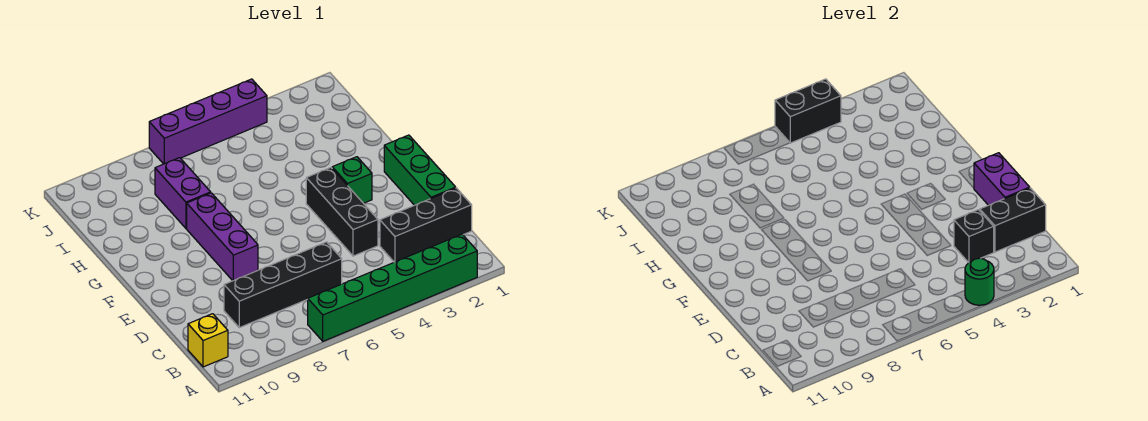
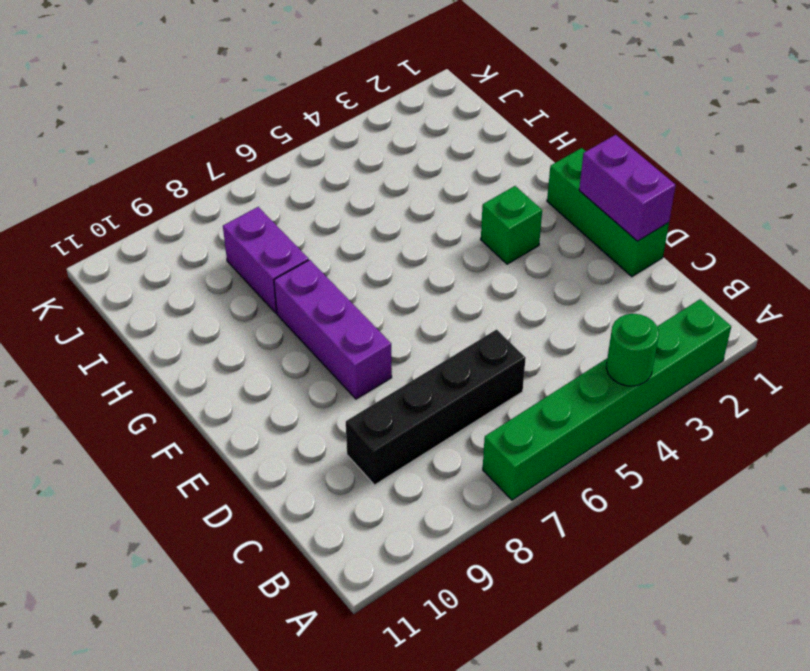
none -> yellow 1x1 brick [188,314,228,367]
none -> black 1x3 brick [380,188,472,262]
none -> black 1x3 brick [306,168,378,256]

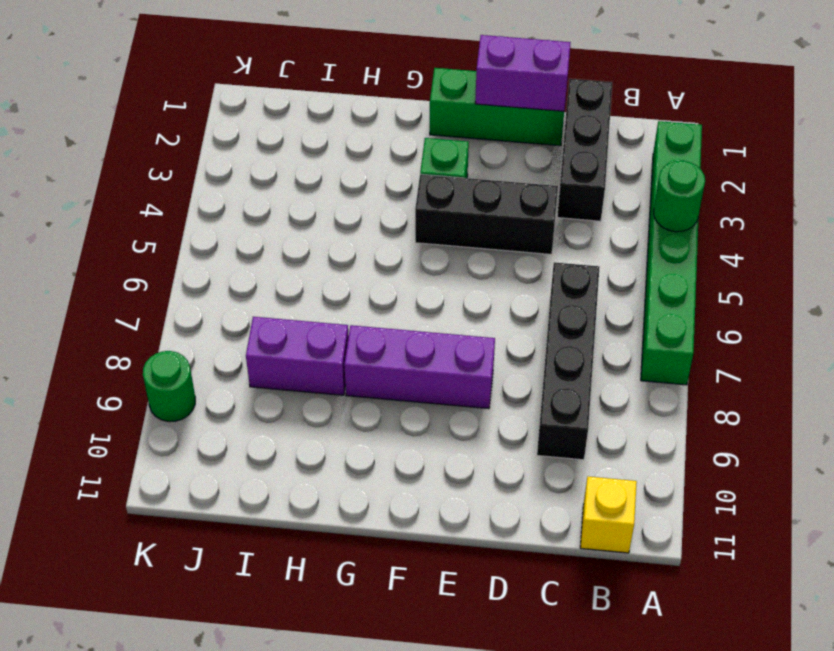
green 1x1 round brick [143,351,195,422] -> none
none -> purple 1x4 brick [149,79,267,164]
none -> black 1x2 brick [980,188,1046,252]
none -> black 1x1 brick [954,210,994,263]

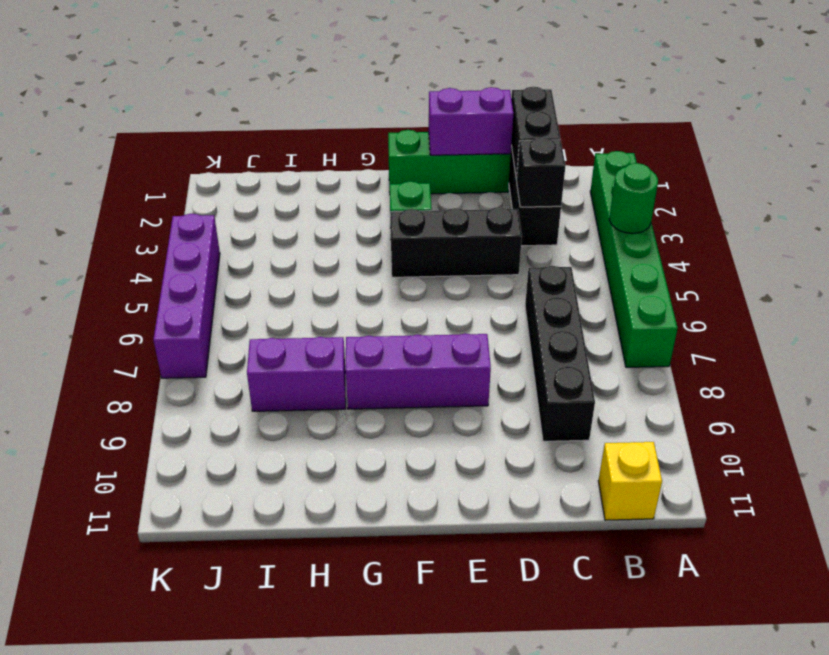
none -> black 1x2 brick [775,79,841,143]

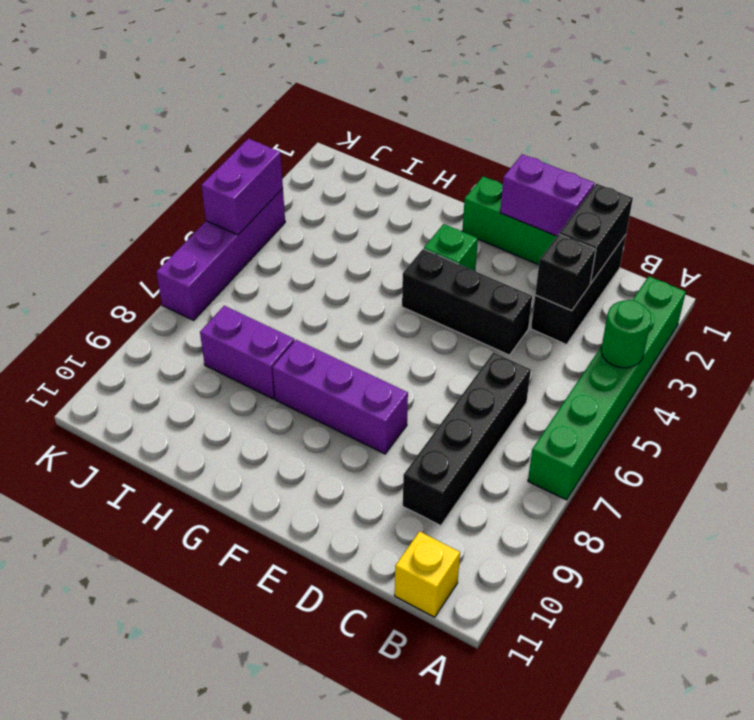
purple 1x2 brick [201,139,283,235] -> black 1x2 brick [775,79,841,143]

